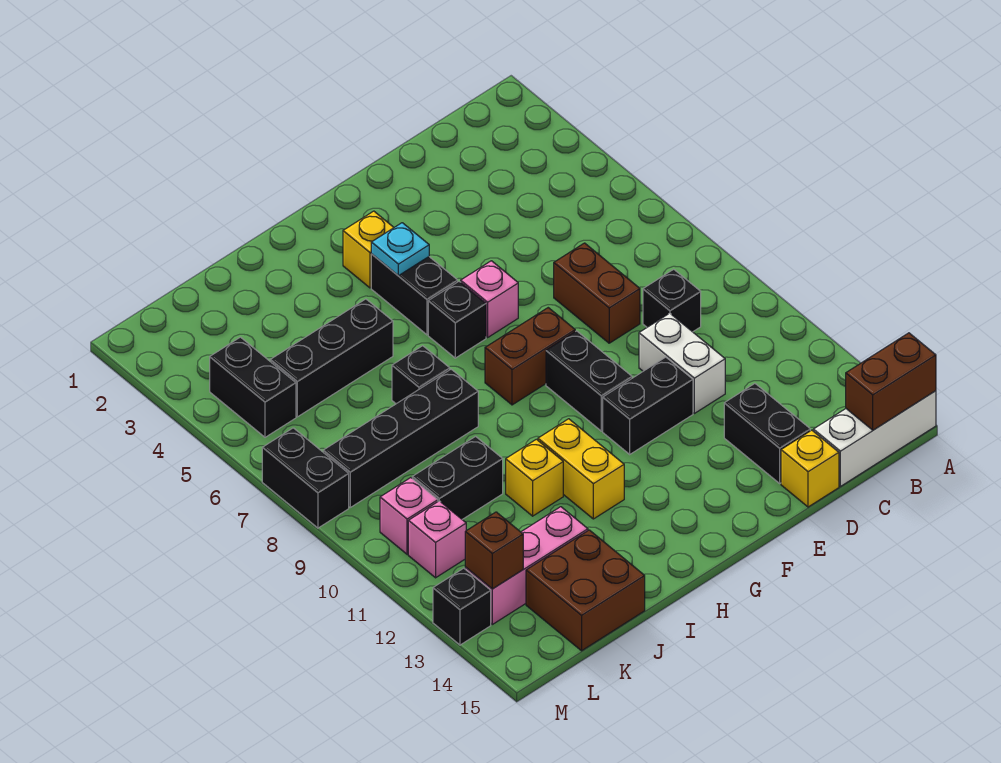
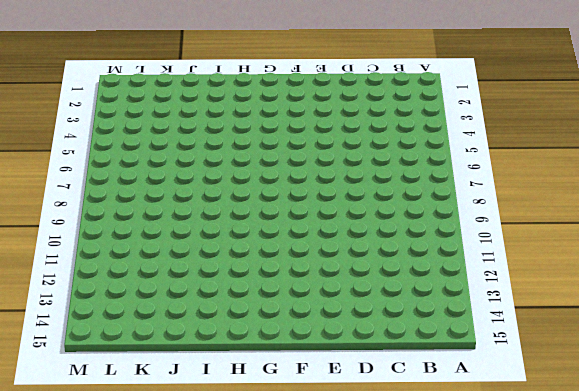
none -> white 1x3 brick [813,391,936,486]
none -> black 1x1 brick [643,269,701,332]
none -> brown 1x2 brick [554,243,640,343]

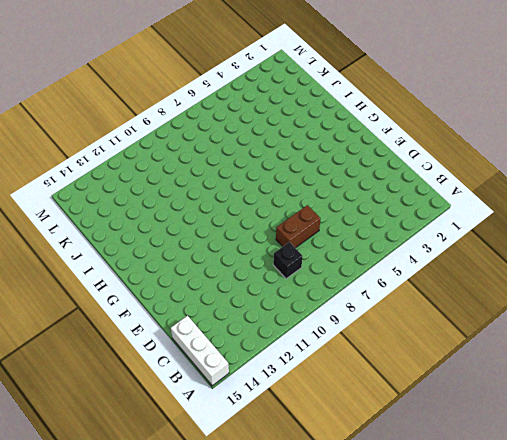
none -> white 1x2 brick [639,313,725,413]
none -> black 1x2 brick [724,384,810,483]
none -> yellow 1x1 brick [781,430,839,507]

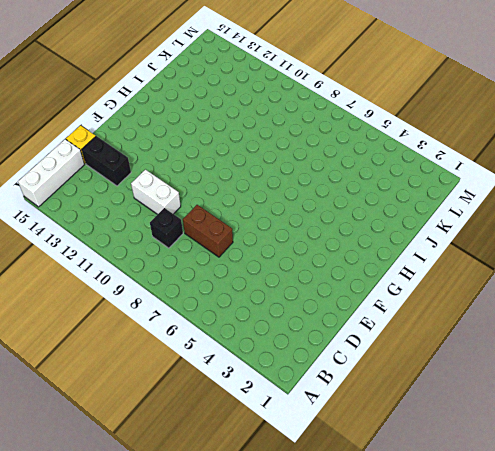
none -> black 1x2 brick [603,357,693,454]
none -> pink 1x1 brick [461,261,518,337]
none -> brown 1x2 brick [485,308,575,405]

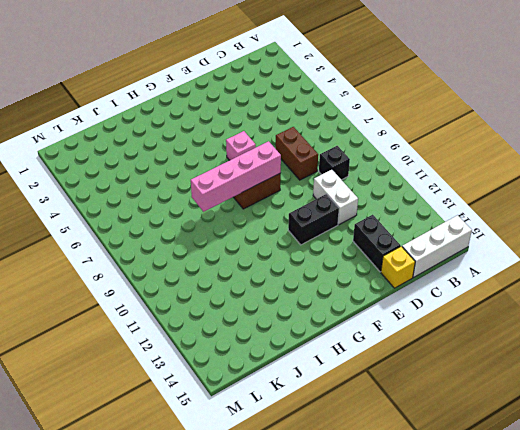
pink 1x4 brick [191,141,281,212] -> none
none -> black 1x2 brick [546,331,632,431]
none -> yellow 1x1 brick [343,211,394,288]
none -> black 1x2 brick [371,254,458,335]

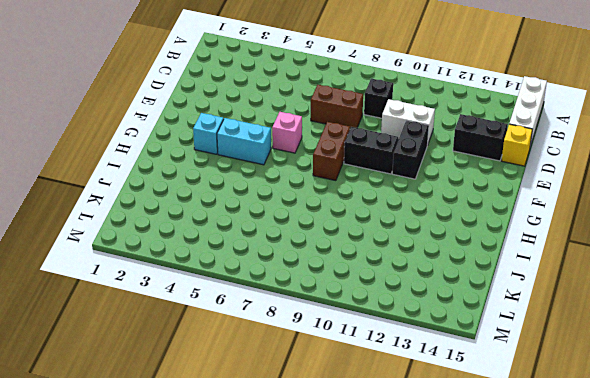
cyan 1x1 brick [193,113,224,154] -> yellow 1x1 brick [343,211,394,288]
cyan 1x2 brick [217,118,271,165] -> black 1x2 brick [371,254,458,335]
none -> black 1x1 brick [428,282,486,358]
none -> yellow 1x2 brick [538,419,624,519]
none -> black 1x3 brick [270,299,393,417]

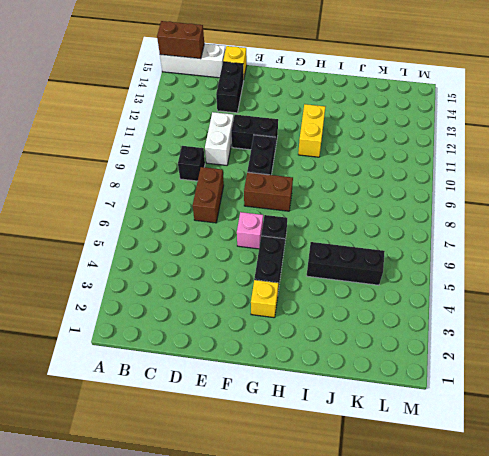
none -> black 1x1 brick [392,346,450,404]
none -> black 1x4 brick [323,369,478,507]
none -> yellow 1x1 brick [506,439,563,516]

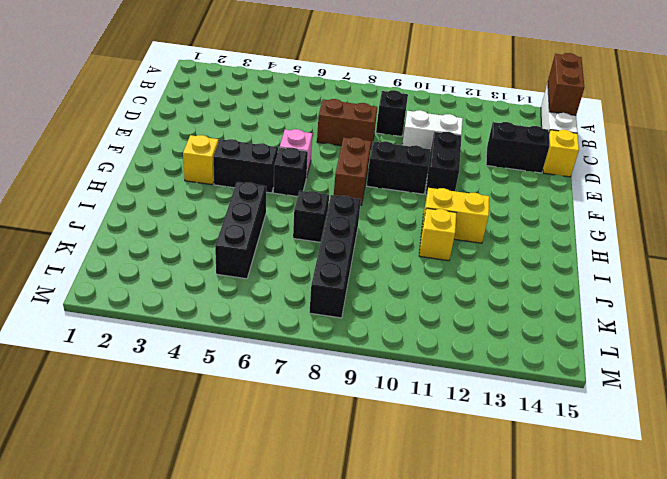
none -> black 1x2 brick [412,437,503,519]
none -> pink 1x3 brick [465,507,588,624]
none -> brown 2x2 brick [526,530,645,651]

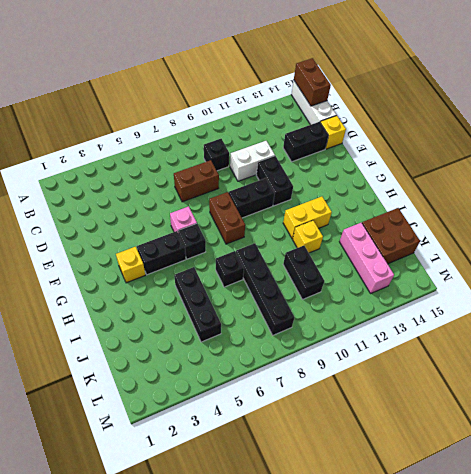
none -> black 1x2 brick [210,337,296,437]
none -> pink 1x1 brick [380,478,438,554]
none -> pink 1x1 brick [408,501,466,578]

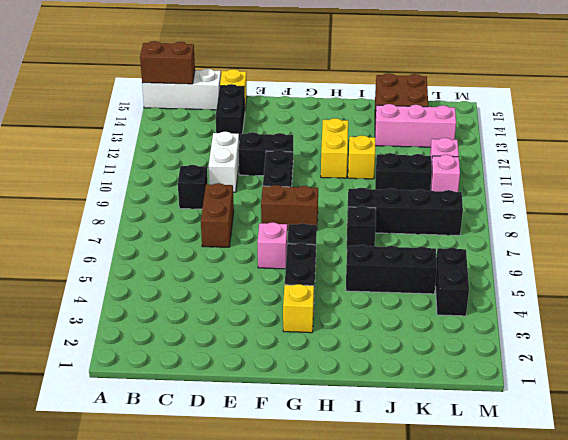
none -> black 1x2 brick [262,428,349,528]
none -> black 1x1 brick [433,568,491,645]
none -> cyan 1x1 plate [371,223,429,276]

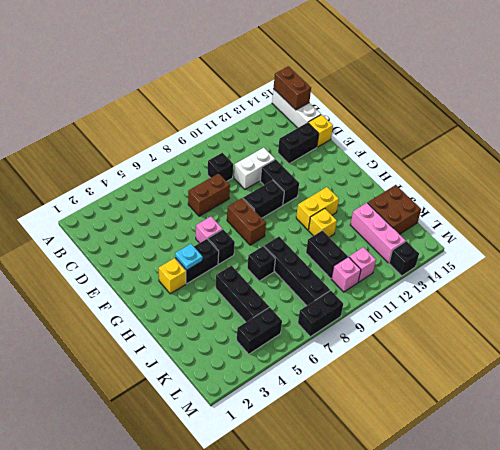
none -> brown 1x1 brick [465,512,523,589]

